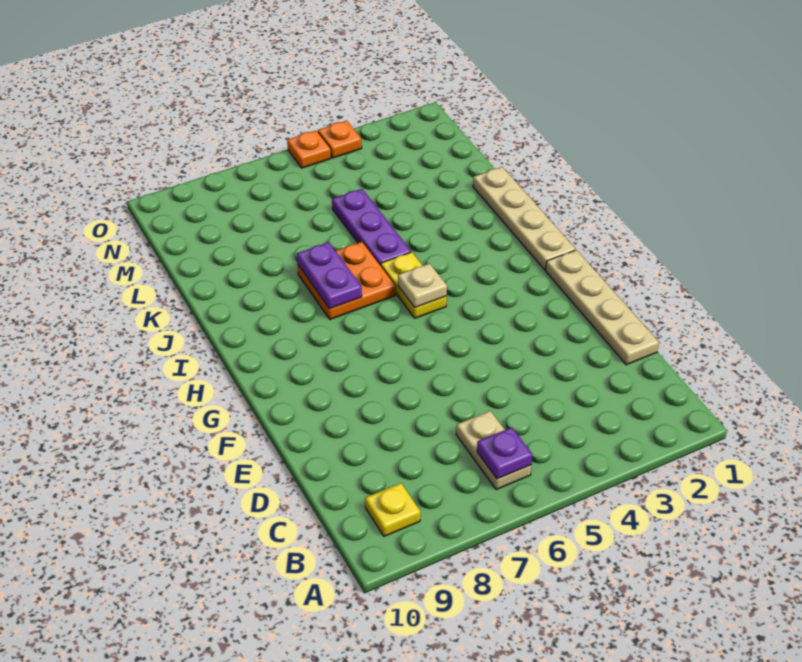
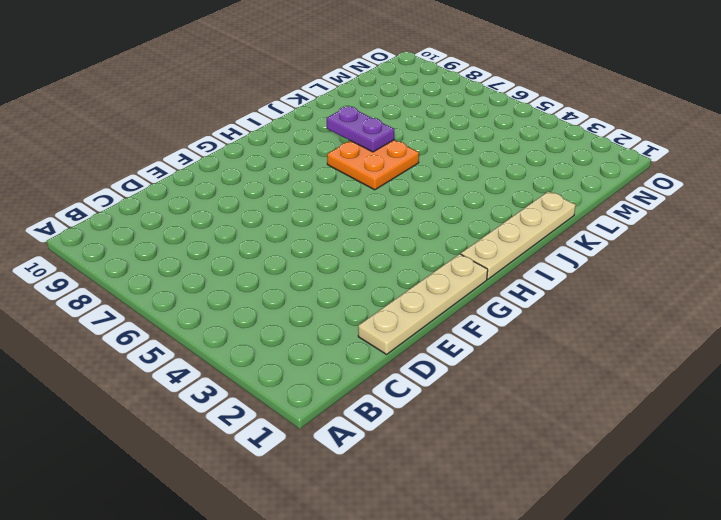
purple 1x2 plate [327,107,394,152] -> purple 1x2 plate turned to [297,242,362,309]
none -> tan 1x2 plate [456,411,531,490]
none -> yellow 1x1 plate [365,483,420,536]
none -> yellow 1x2 plate [381,252,447,318]

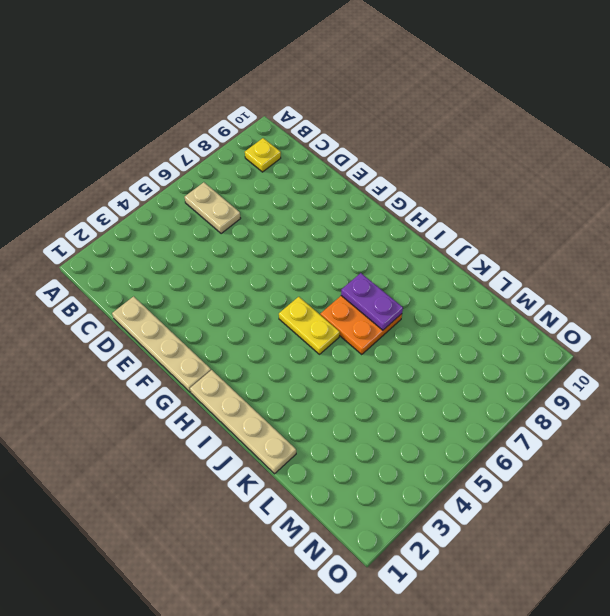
none -> purple 1x3 plate [332,189,411,265]
none -> orange 1x1 plate [318,121,362,158]
none -> orange 1x1 plate [287,130,331,168]

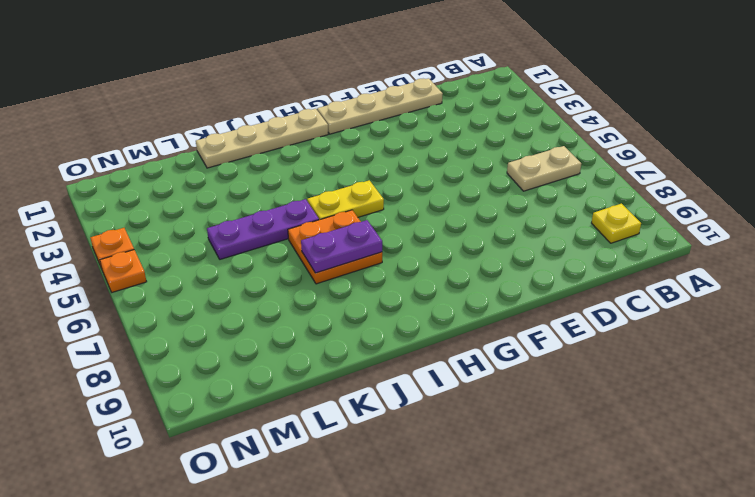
none -> purple 1x1 plate [477,427,532,479]
none -> tan 1x1 plate [398,264,447,308]

